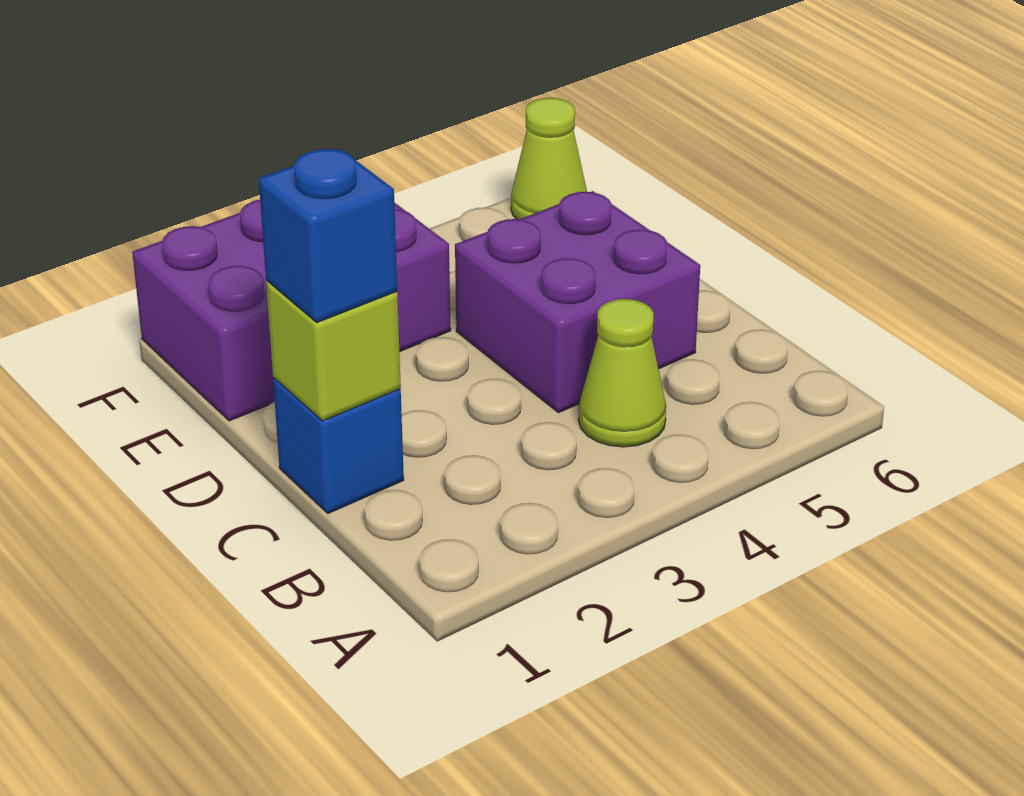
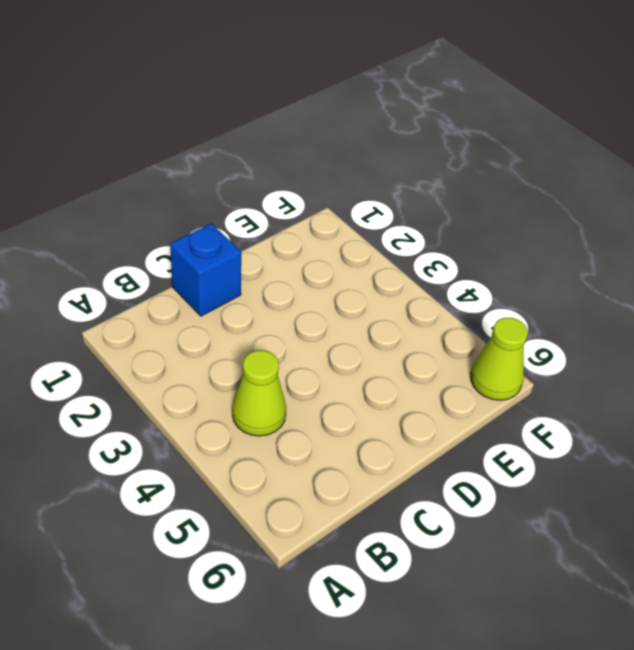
none -> purple 2x2 brick [455,191,700,413]
none -> purple 2x3 brick [132,200,451,421]

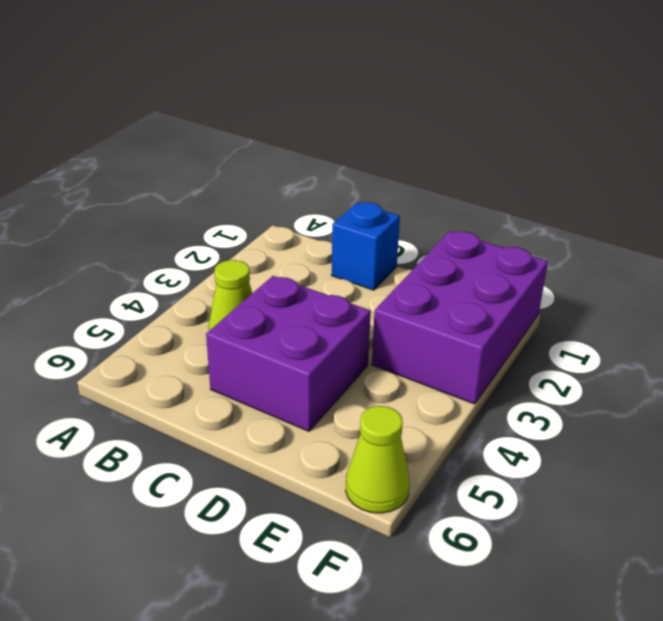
none -> lime 1x1 brick [266,281,401,421]
none -> blue 1x1 brick [259,149,397,322]

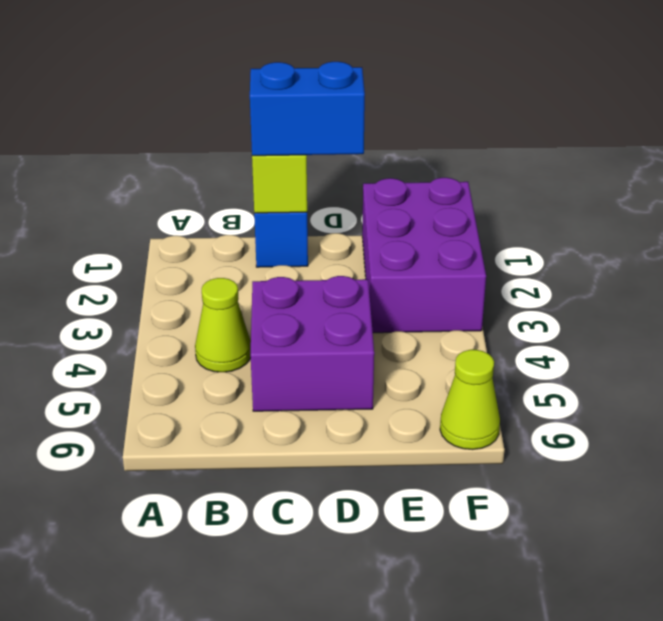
blue 1x2 brick [250,62,365,156] -> blue 1x1 brick [259,149,397,322]

